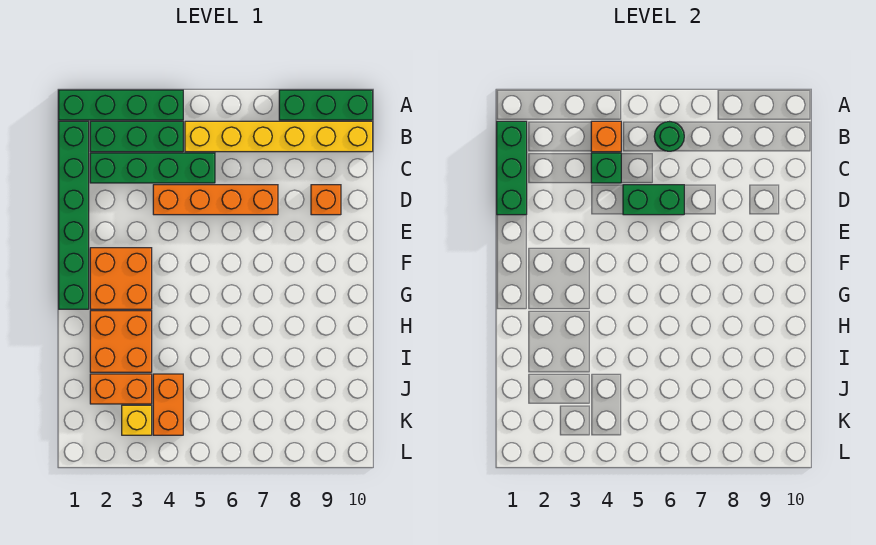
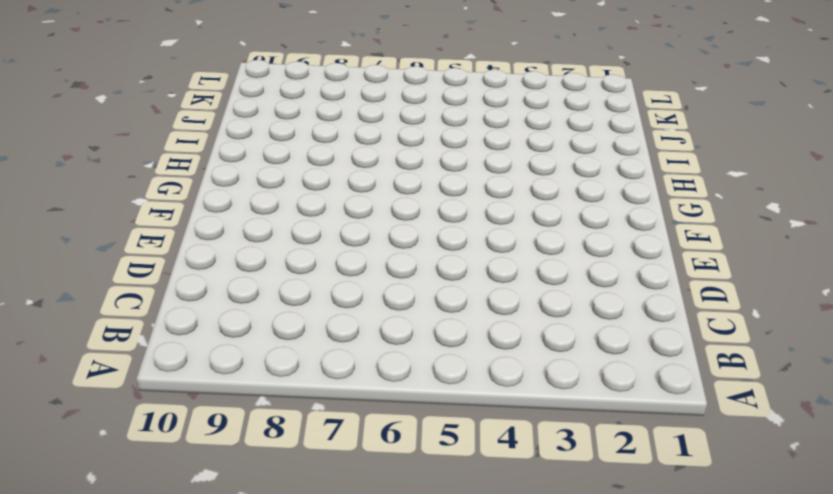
none -> green 1x4 brick [59,90,183,120]
none -> green 1x3 brick [279,90,373,120]
none -> green 1x6 brick [59,121,89,309]

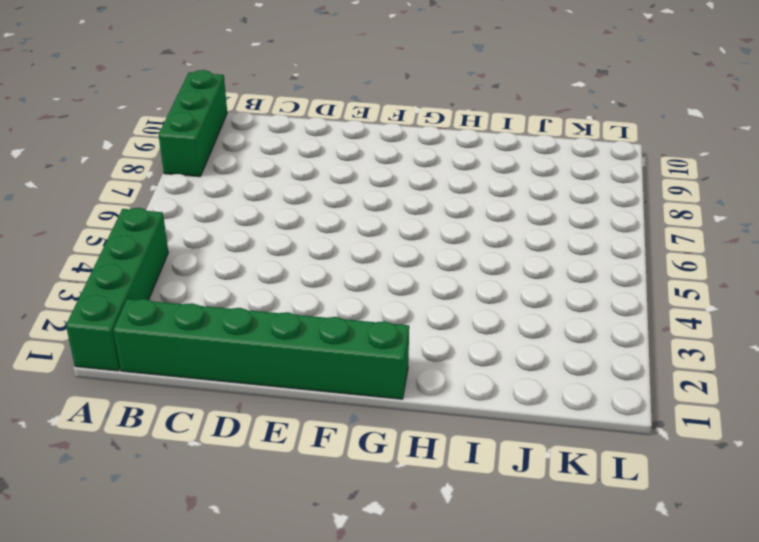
none -> green 1x3 brick [90,121,183,152]
none -> yellow 1x6 brick [185,121,373,152]
none -> green 1x4 brick [90,153,215,183]

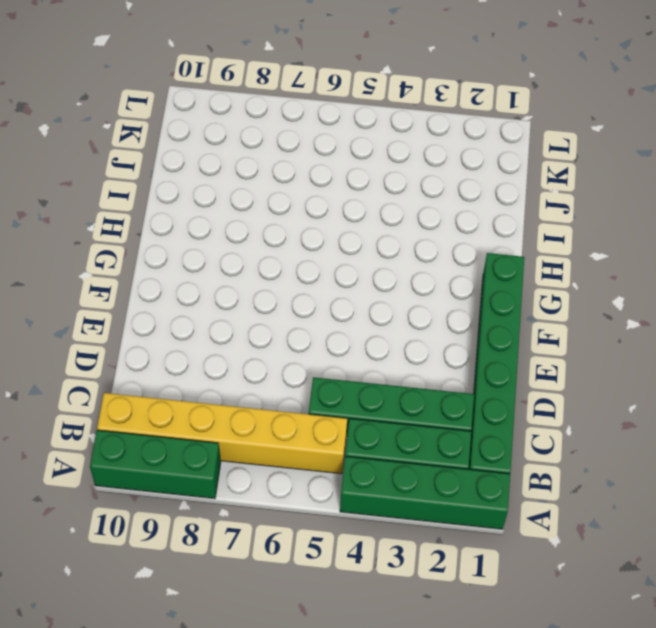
none -> orange 1x4 brick [153,185,278,215]
none -> orange 1x1 brick [311,185,341,215]
none -> orange 2x2 brick [90,248,152,309]

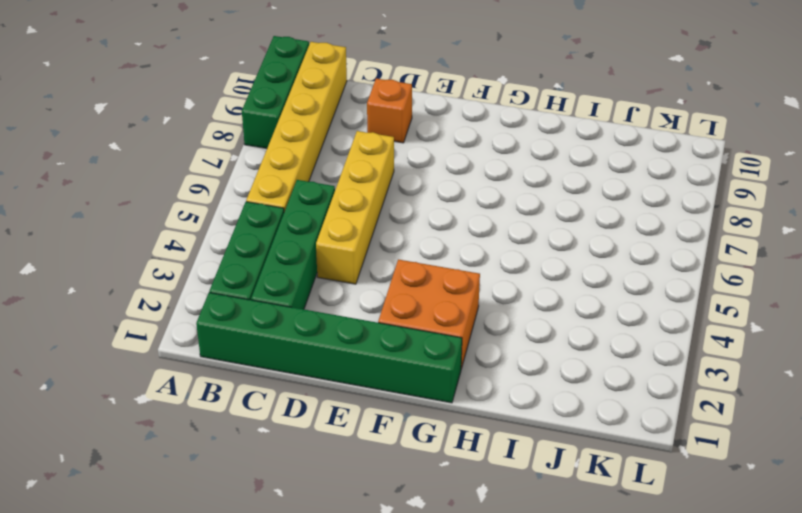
yellow 1x4 brick [316,131,394,284] -> orange 1x4 brick [153,185,278,215]
none -> green 1x4 brick [59,90,183,120]
none -> orange 2x2 brick [90,311,152,372]
none -> orange 1x2 brick [90,374,152,404]

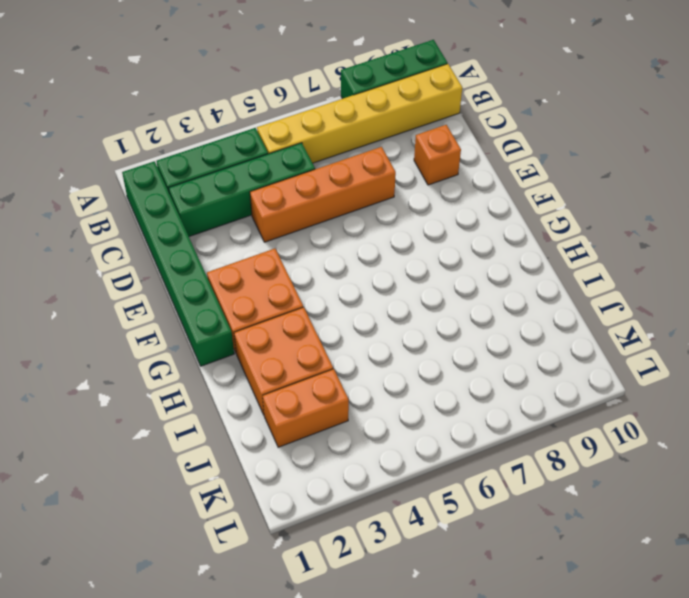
none -> green 1x4 brick [59,90,183,120]
none -> orange 1x2 brick [153,374,183,435]
none -> yellow 1x1 brick [122,405,152,435]

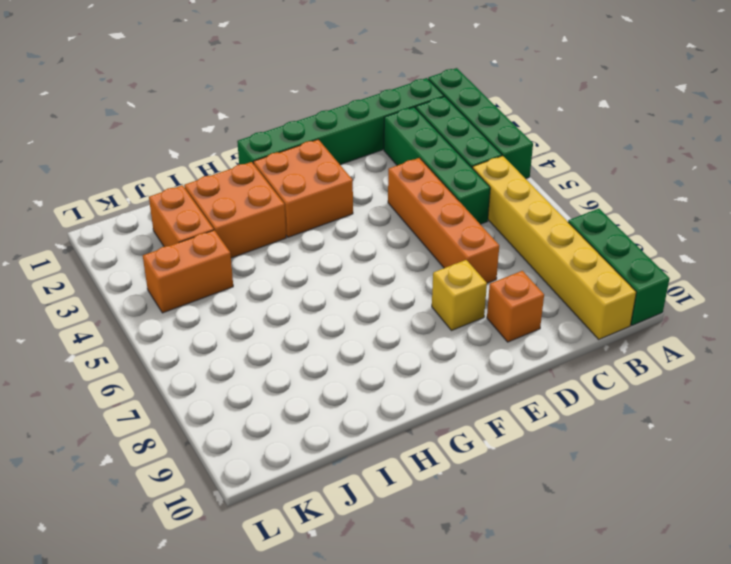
yellow 1x1 brick [432,260,487,331] -> yellow 1x1 brick moved to [122,405,152,435]
none -> green 1x3 brick [497,121,527,215]
none -> orange 1x1 brick [591,121,621,152]
none -> green 1x1 round brick [654,122,684,151]

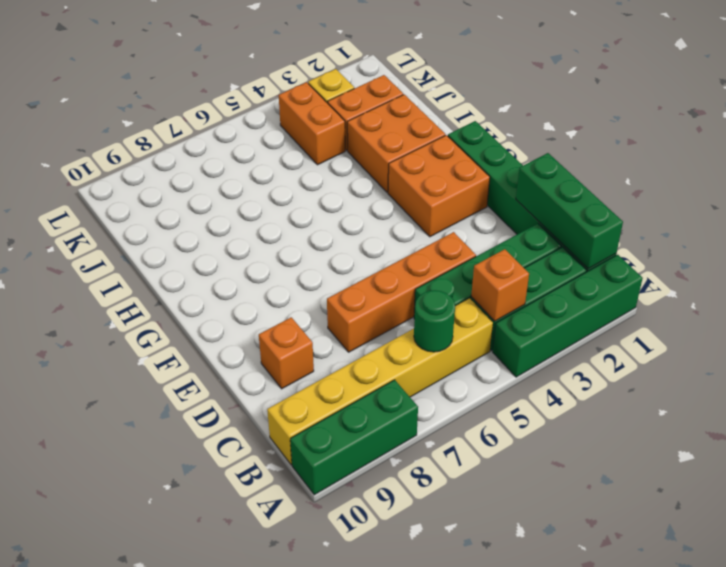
none -> green 1x1 brick [591,153,621,183]
none -> green 1x2 brick [623,185,684,215]

